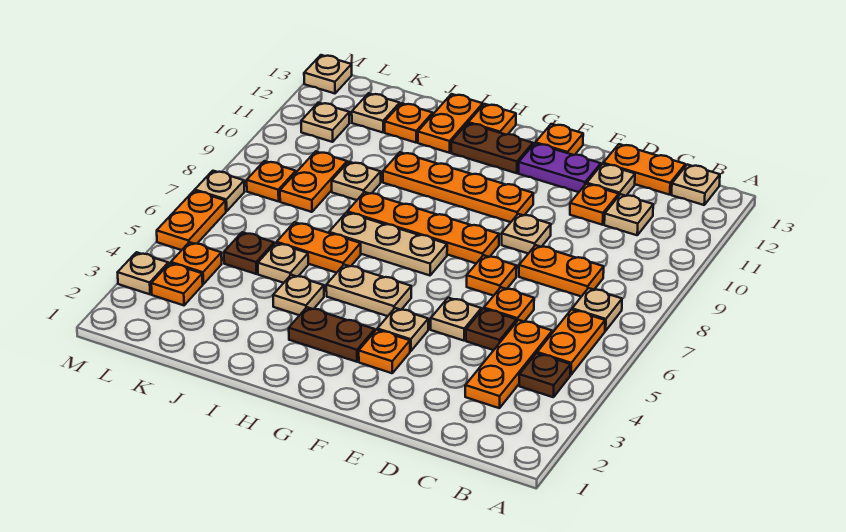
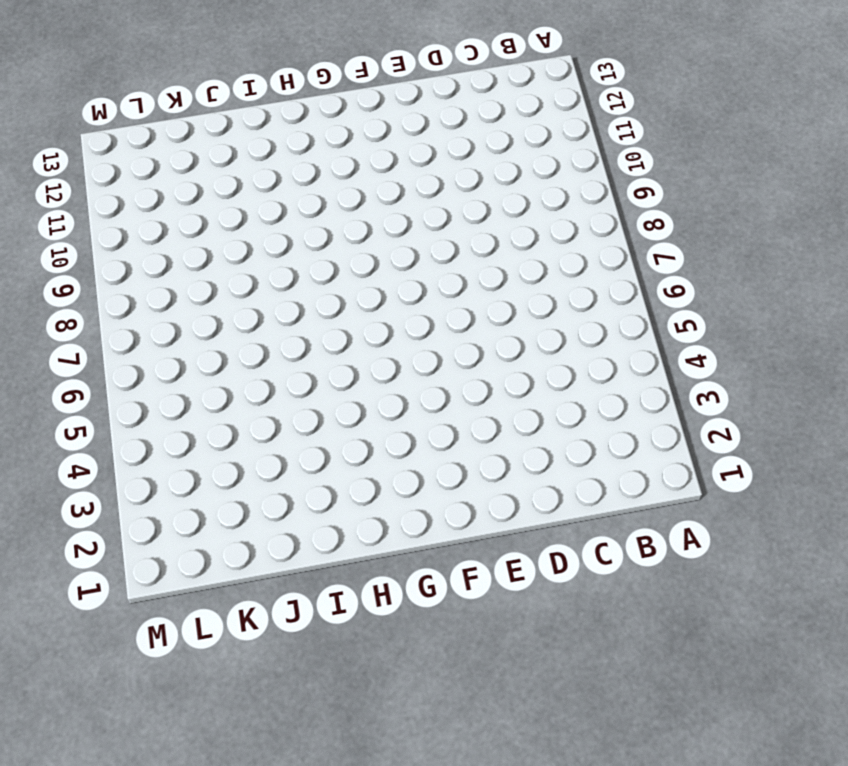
none -> brown 1x1 plate [519,353,571,397]
none -> orange 1x2 plate [537,310,605,375]
none -> tan 1x1 plate [572,288,622,331]
none -> tan 1x1 plate [672,165,720,205]

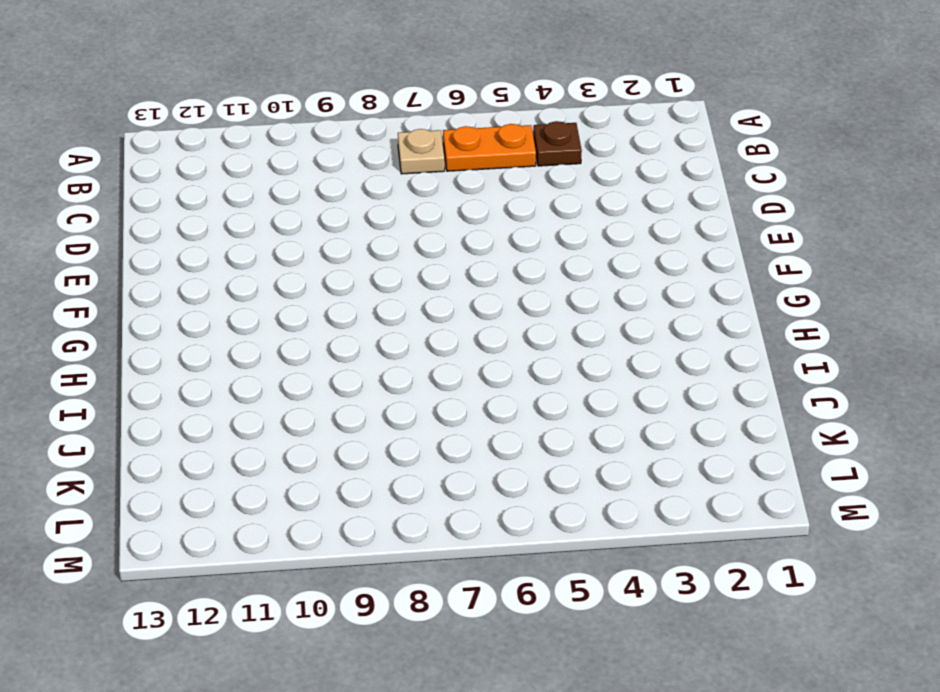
none -> tan 1x1 plate [672,165,720,205]
none -> orange 1x3 plate [465,320,552,408]
none -> orange 1x2 plate [519,245,604,297]
none -> tan 1x1 plate [604,194,653,235]

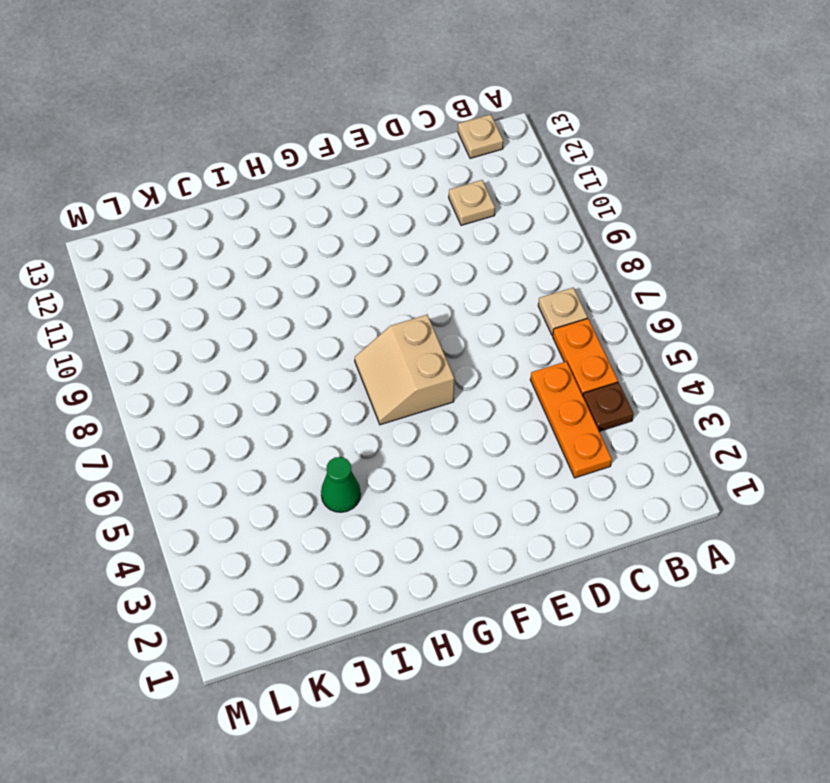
tan 2x2 slope [355,315,454,425] -> tan 1x3 plate [329,212,447,275]
green 1x1 cone [321,457,361,512] -> tan 1x1 plate [273,275,324,315]
none -> orange 1x2 plate [519,245,604,297]
none -> orange 1x2 plate [603,144,685,195]
none -> brown 1x1 plate [466,309,517,350]
none -> orange 1x1 plate [484,287,534,322]

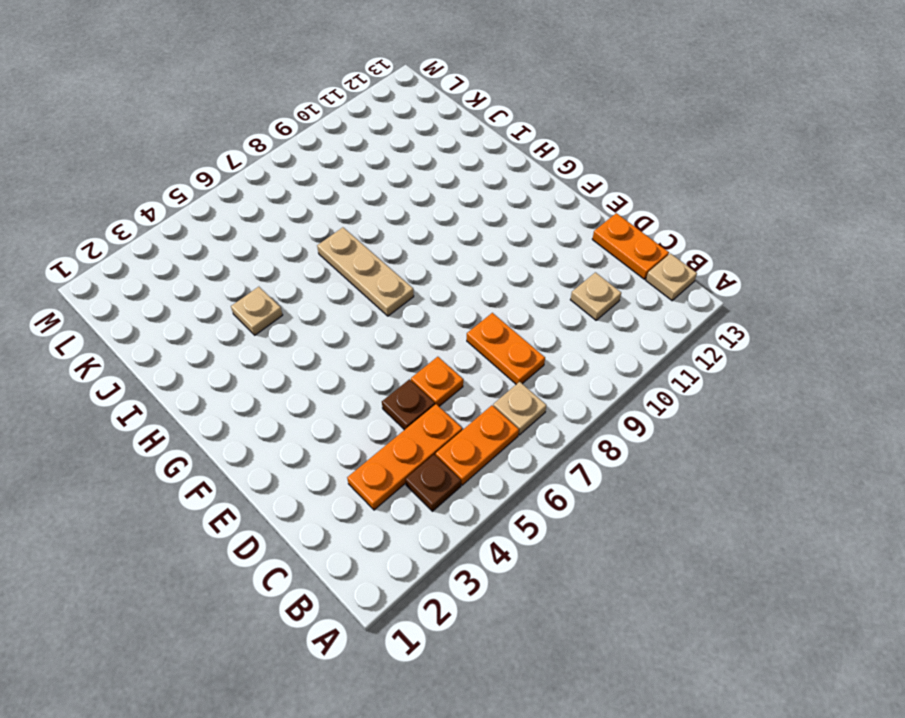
none -> orange 1x1 plate [570,184,619,225]
none -> tan 1x1 plate [587,164,635,196]
none -> tan 1x1 plate [431,298,481,341]
none -> orange 1x1 plate [467,255,517,296]

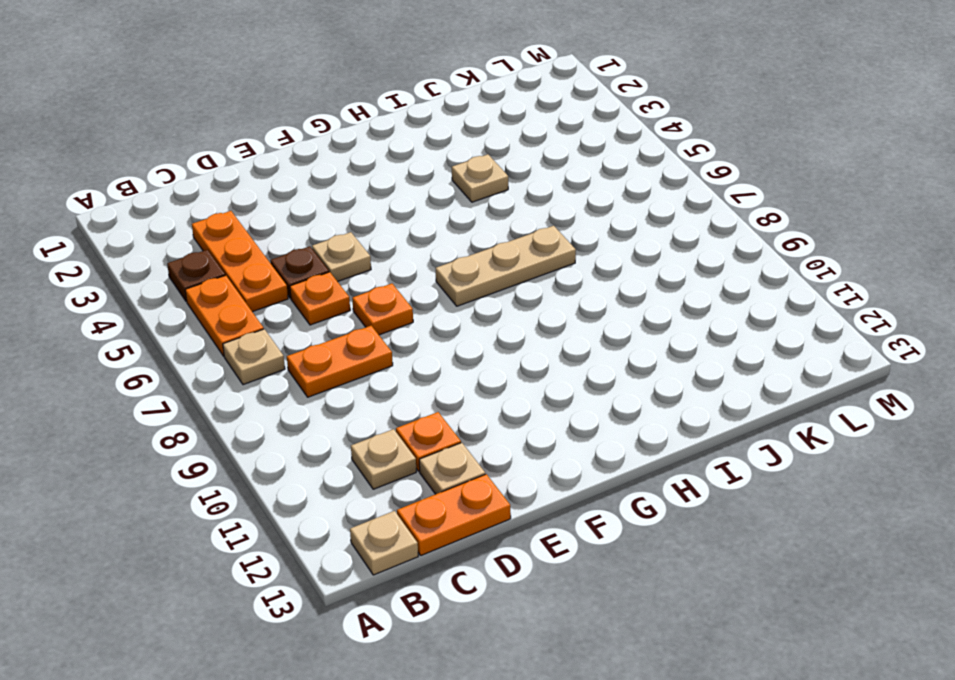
none -> tan 1x1 plate [502,214,551,254]
none -> purple 1x2 plate [518,143,601,192]
none -> orange 1x1 plate [359,330,410,373]
none -> tan 1x1 plate [377,308,428,351]

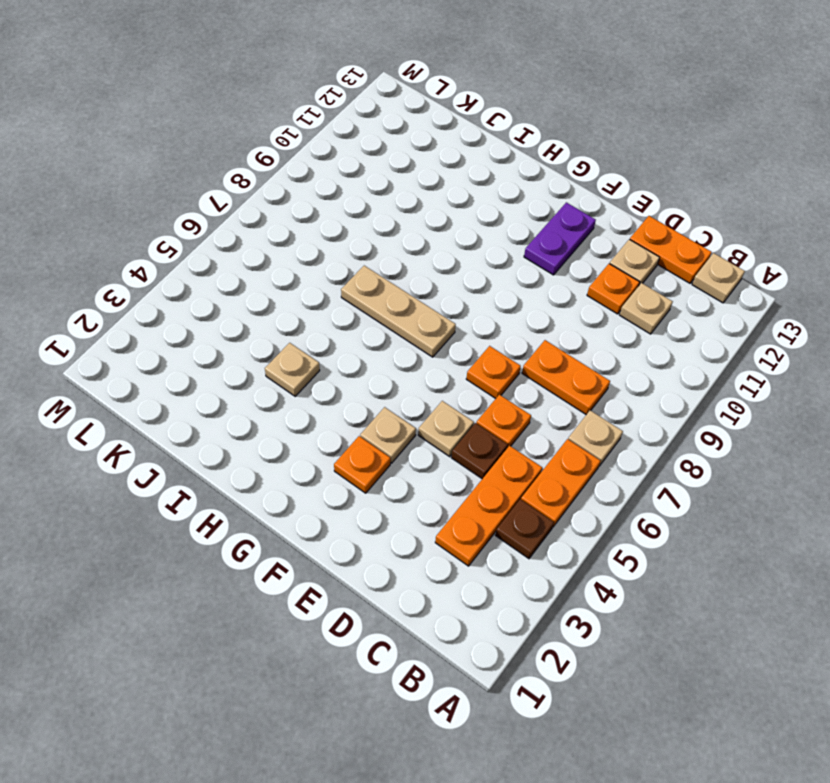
purple 1x2 plate [524,202,596,275] -> purple 1x2 plate turned to [518,143,601,192]
none -> tan 1x1 plate [502,214,551,254]
none -> orange 1x4 plate [347,192,499,263]
none -> orange 1x4 plate [383,152,533,222]
none -> orange 1x1 plate [535,124,583,155]

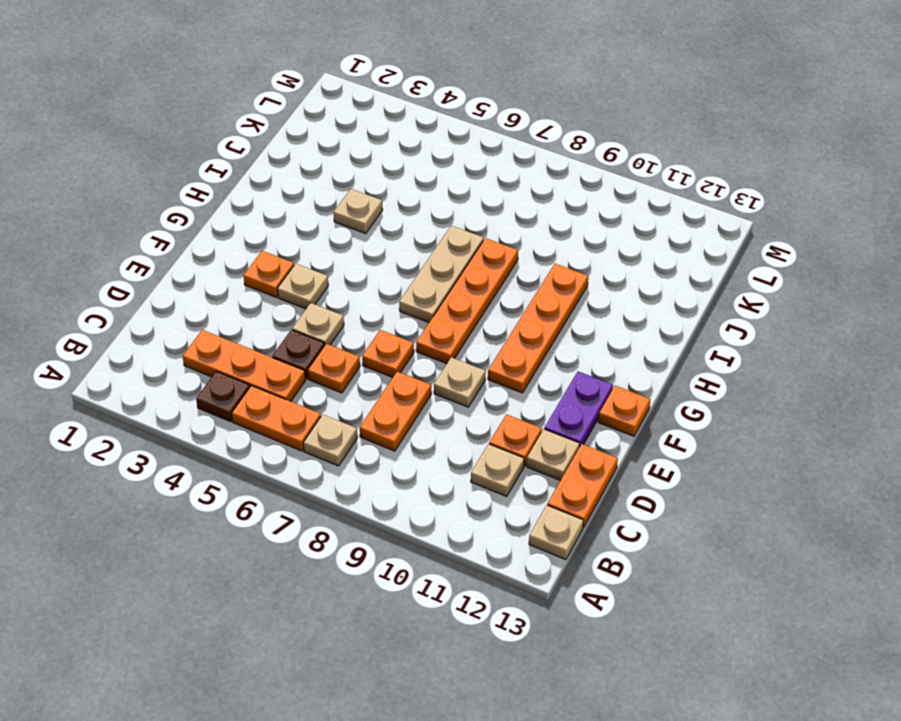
none -> brown 1x2 plate [289,307,375,362]
none -> tan 1x2 plate [326,265,411,316]
none -> brown 1x2 plate [451,123,533,173]
none -> orange 1x1 plate [468,104,516,135]

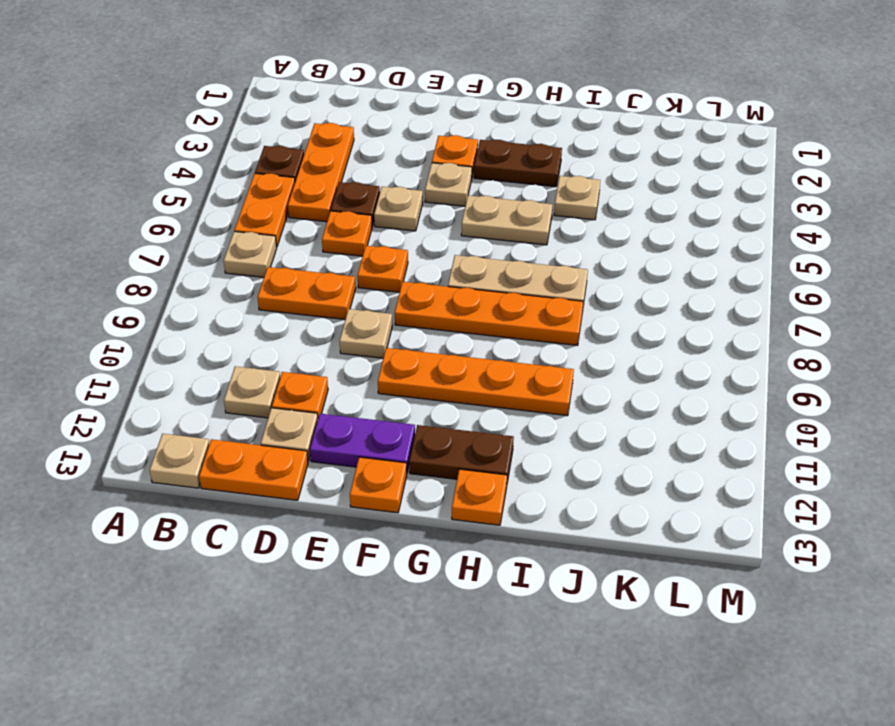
none -> orange 1x2 plate [277,222,361,273]
none -> orange 1x2 plate [418,94,483,153]
none -> tan 1x1 plate [258,243,308,283]
none -> tan 1x1 plate [332,162,381,200]

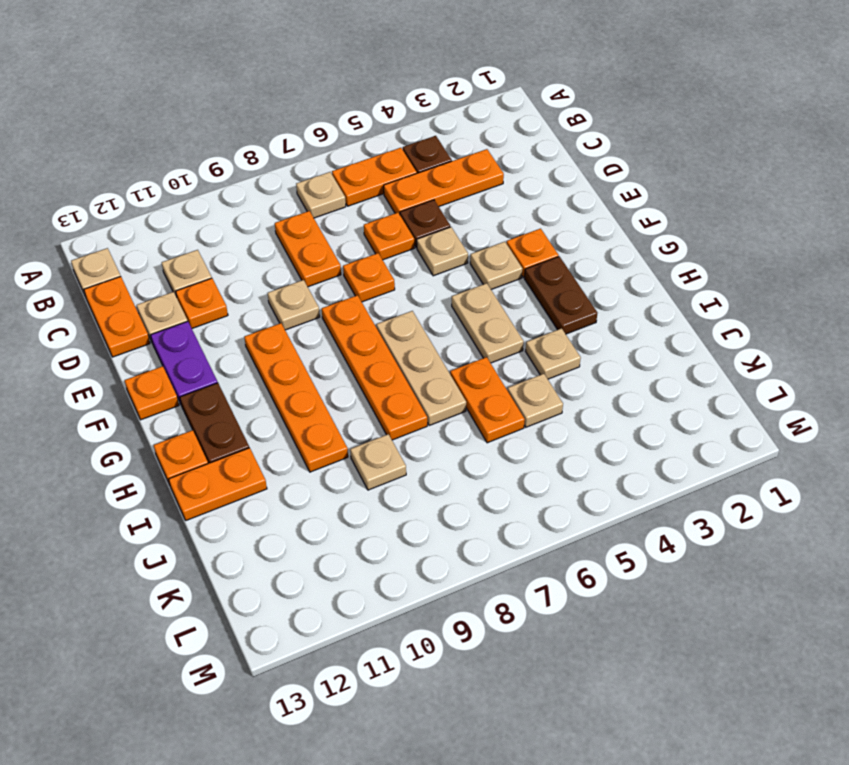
none -> orange 1x1 plate [385,103,433,143]
none -> brown 1x1 plate [224,232,274,274]
none -> orange 1x2 plate [280,151,347,212]
none -> tan 1x1 plate [352,93,400,132]

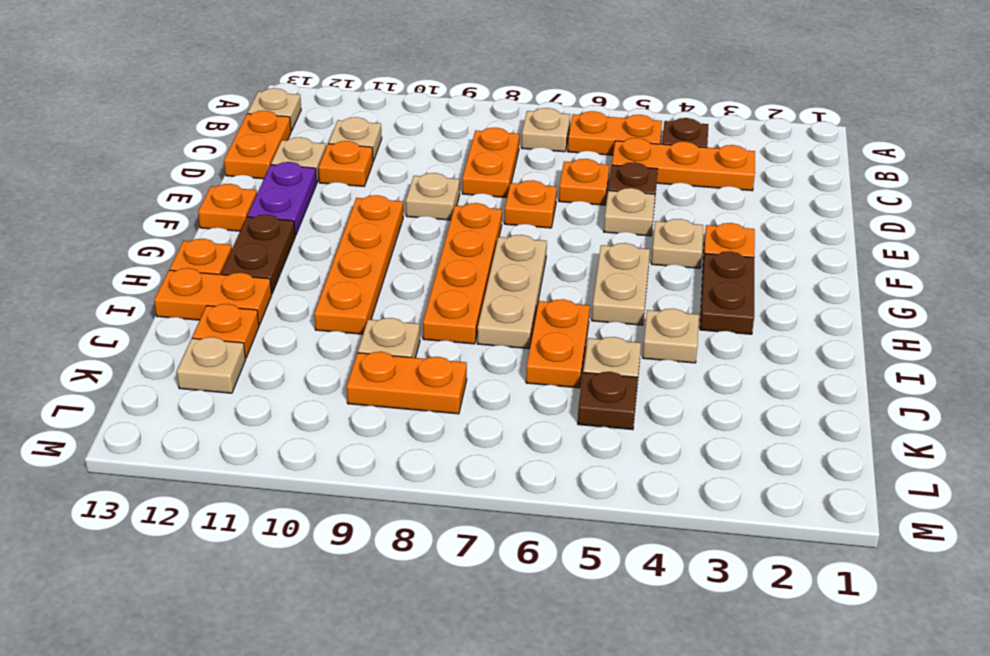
none -> orange 1x1 plate [151,263,203,305]
none -> orange 1x1 plate [171,242,222,284]
none -> orange 1x1 plate [247,161,296,202]
none -> tan 1x1 plate [301,103,349,142]

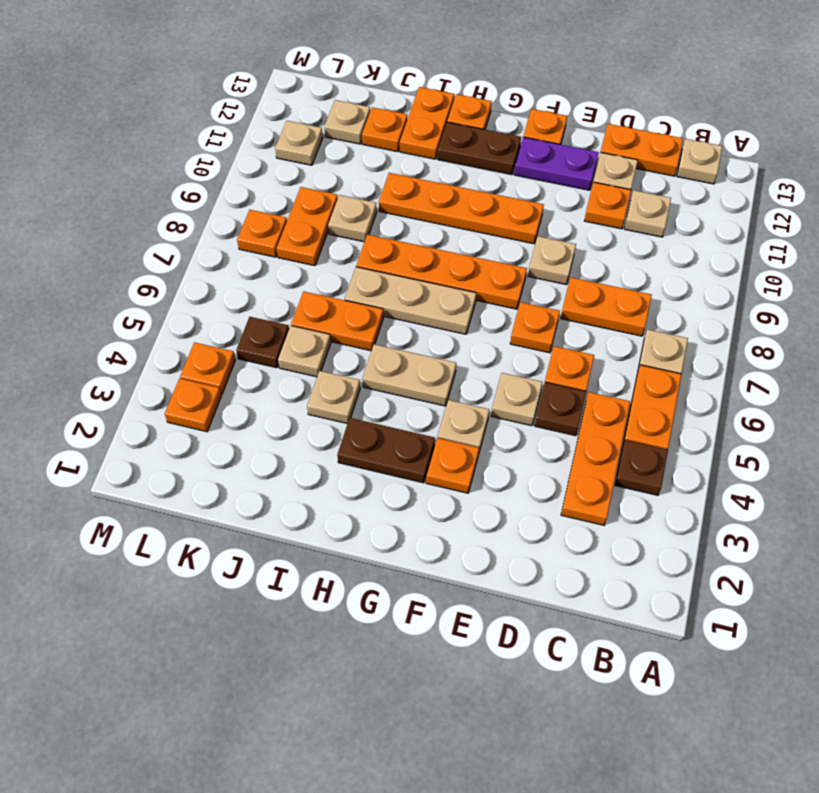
none -> tan 1x1 plate [118,252,168,294]
none -> orange 1x2 plate [157,191,226,250]
none -> tan 1x1 plate [195,171,244,211]
none -> tan 1x1 plate [304,55,352,93]

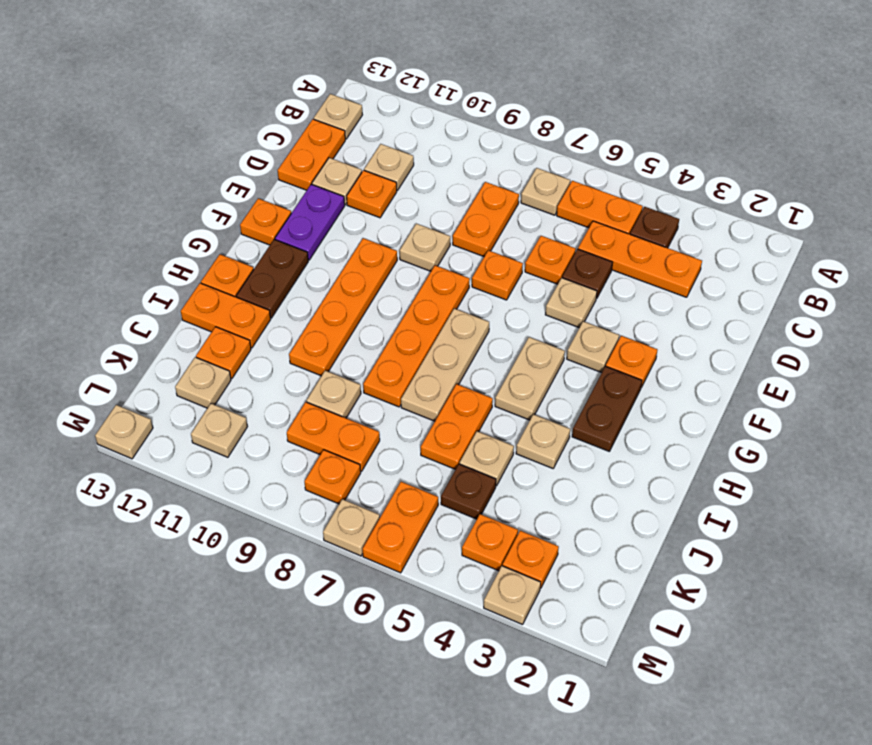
orange 1x2 plate [363,482,438,573] -> orange 1x2 plate turned to [157,191,226,250]

